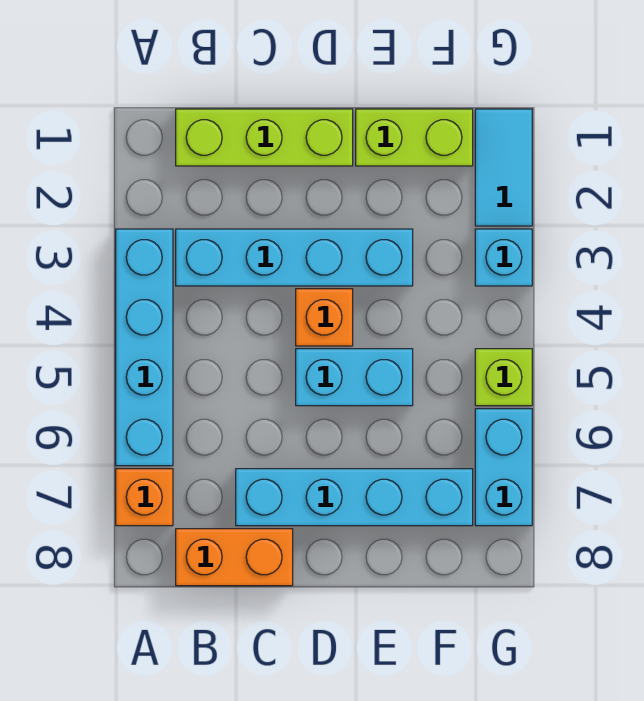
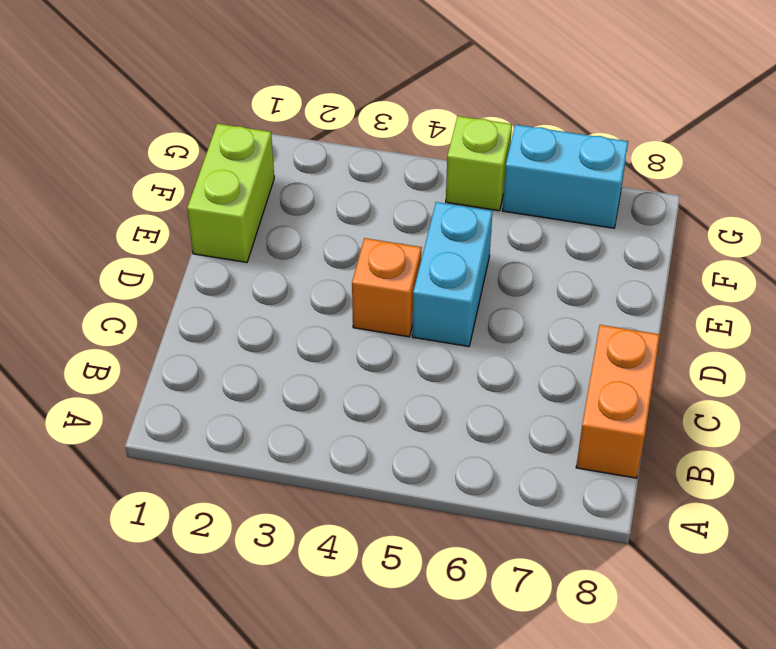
none -> cyan 1x4 brick [116,229,173,466]
none -> orange 1x1 brick [116,469,173,526]
none -> lime 1x3 brick [176,109,353,166]

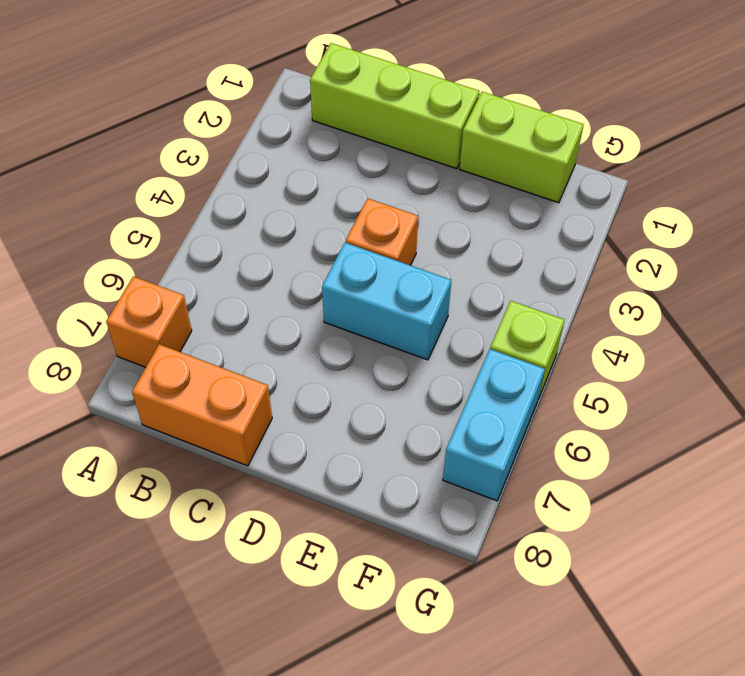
none -> cyan 1x4 brick [116,229,173,466]
none -> cyan 1x4 brick [176,229,413,286]
none -> cyan 1x4 brick [236,469,473,526]

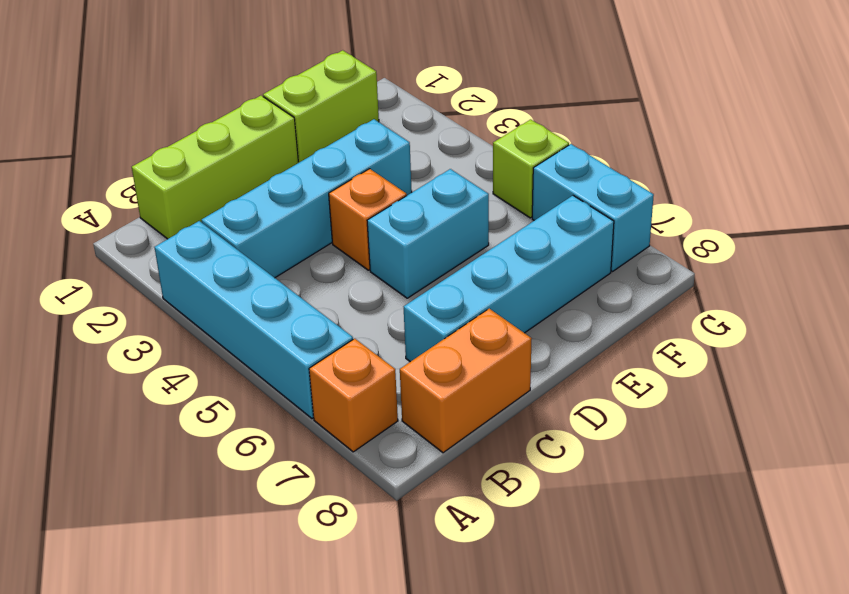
none -> cyan 1x2 tile [475,109,532,226]
none -> cyan 1x1 brick [475,229,532,286]

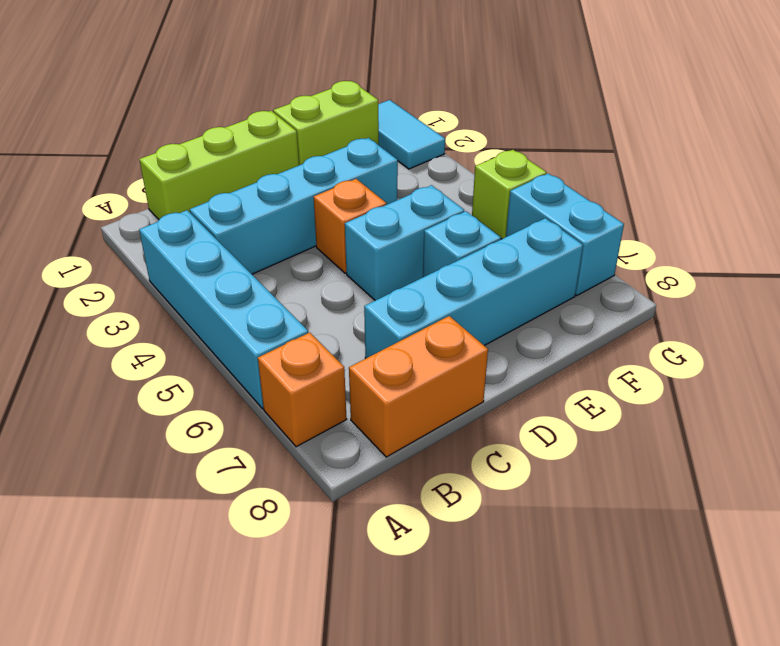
cyan 1x1 brick [423,211,501,277] -> cyan 1x1 brick moved to [475,229,532,286]

